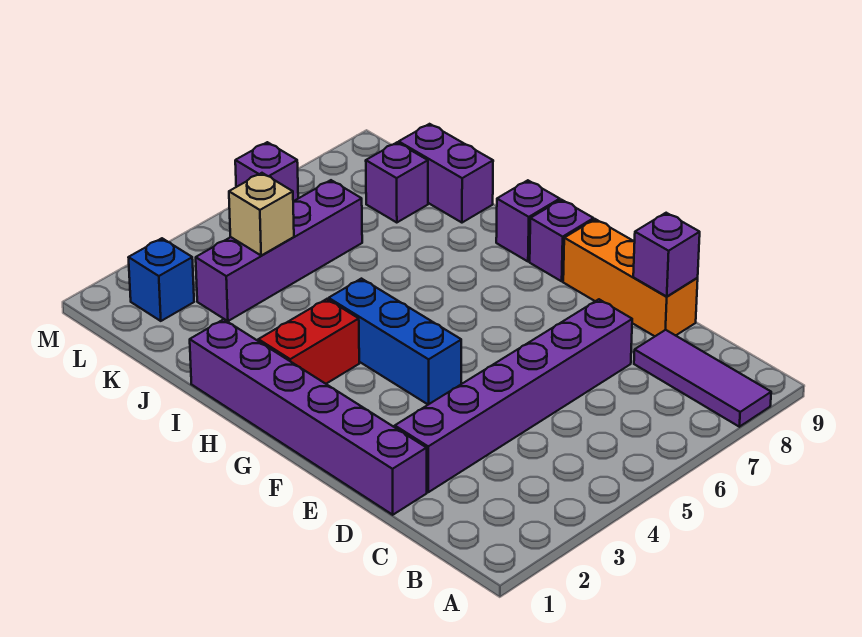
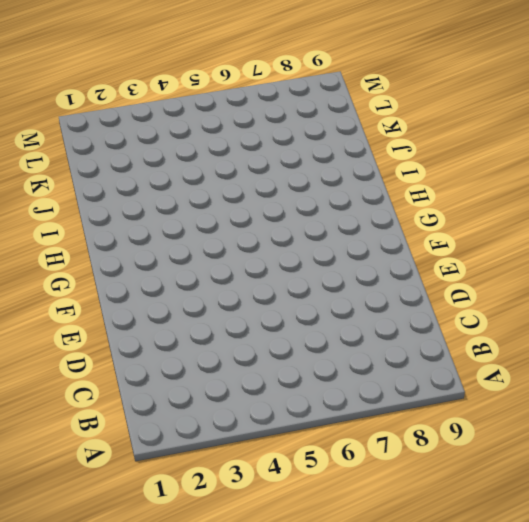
none -> purple 1x3 tile [634,330,771,427]
none -> purple 1x6 brick [190,319,427,515]
none -> purple 1x6 brick [395,299,632,492]

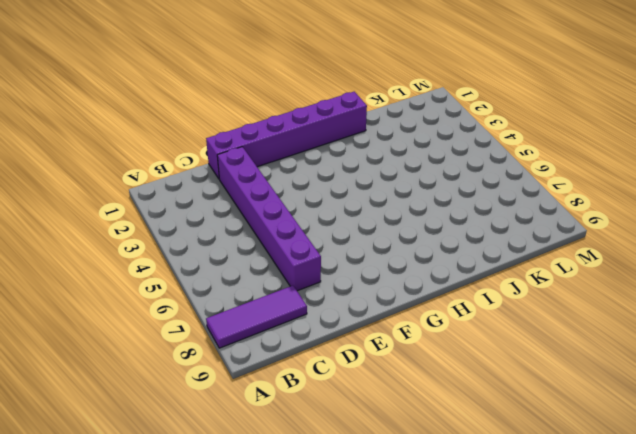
none -> orange 1x3 brick [563,219,698,336]
none -> blue 1x3 brick [329,279,461,405]
none -> purple 1x1 brick [530,200,594,281]

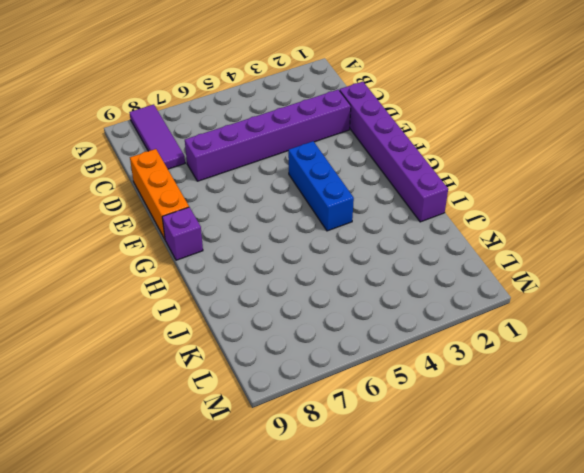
none -> red 1x2 brick [258,299,359,384]
none -> purple 1x1 brick [496,180,560,262]
none -> purple 1x2 brick [399,124,493,223]

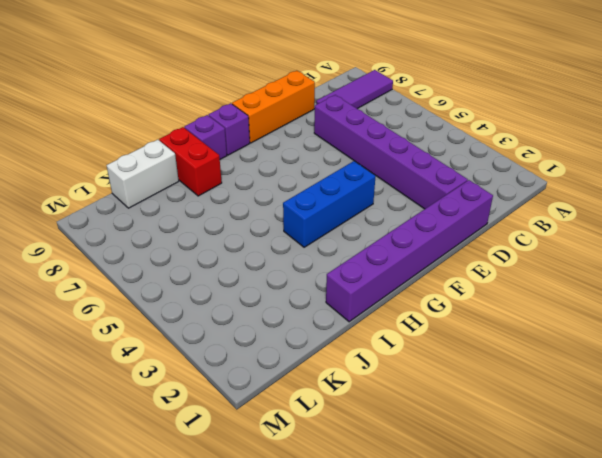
red 1x2 brick [159,127,222,196] -> red 1x2 brick moved to [258,299,359,384]
white 1x2 brick [107,140,179,208] -> purple 1x2 brick [399,124,493,223]
none -> purple 1x4 brick [196,180,362,321]
none -> purple 1x1 brick [366,142,428,223]
none -> blue 1x1 brick [128,238,194,321]

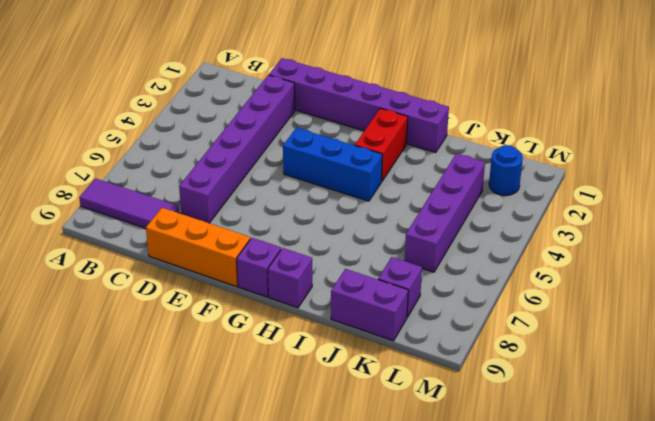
blue 1x1 round brick [489,145,523,195] -> blue 1x1 brick [128,238,194,321]
none -> purple 1x1 brick [235,142,298,201]
none -> purple 1x1 brick [633,213,700,296]
none -> tan 1x1 brick [229,173,294,255]

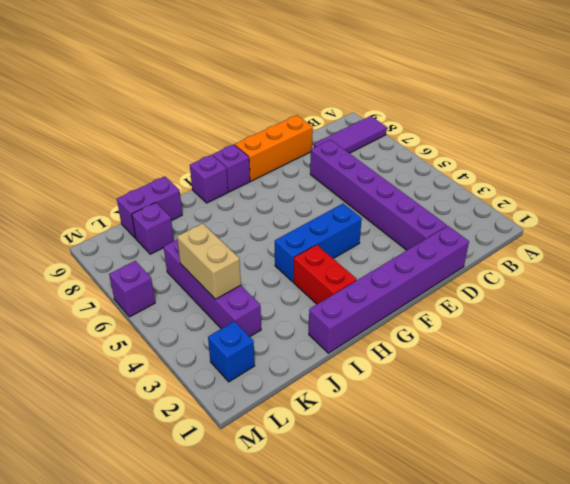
tan 1x2 brick [177,223,241,299] -> tan 1x1 brick [229,173,294,255]
none -> purple 1x1 brick [633,213,700,296]

